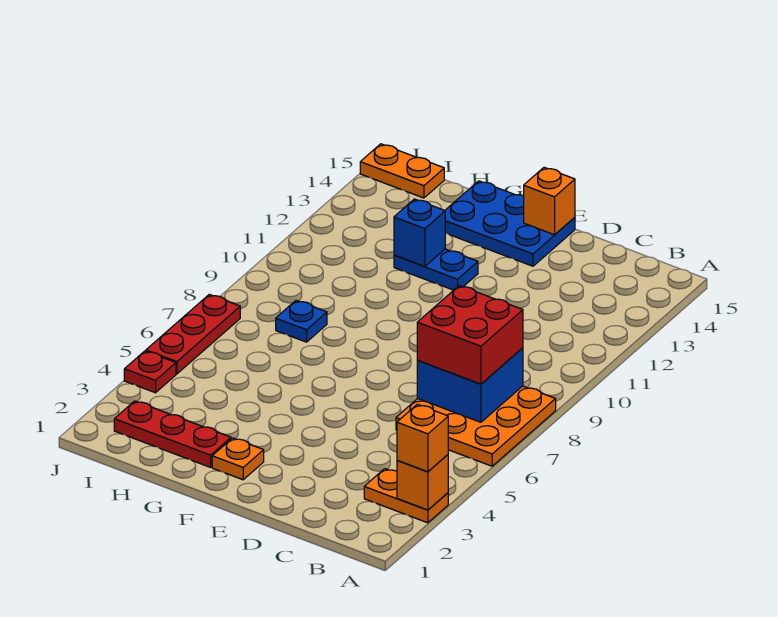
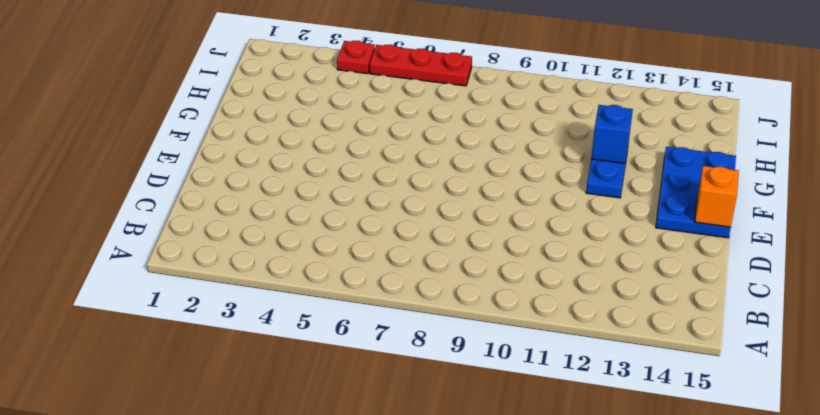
none -> orange 1x2 plate [364,469,448,523]
none -> orange 3x3 plate [396,386,556,466]
none -> orange 1x1 plate [212,438,264,480]

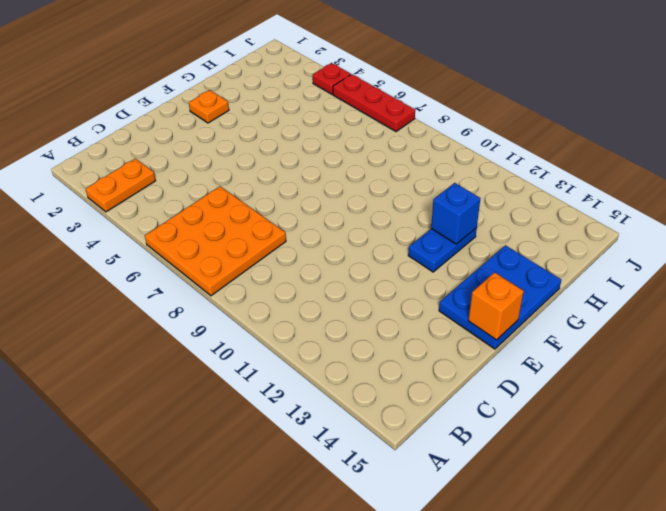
none -> red 1x3 plate [114,401,231,467]
none -> blue 1x1 plate [276,300,327,342]
none -> orange 1x2 plate [360,144,444,198]

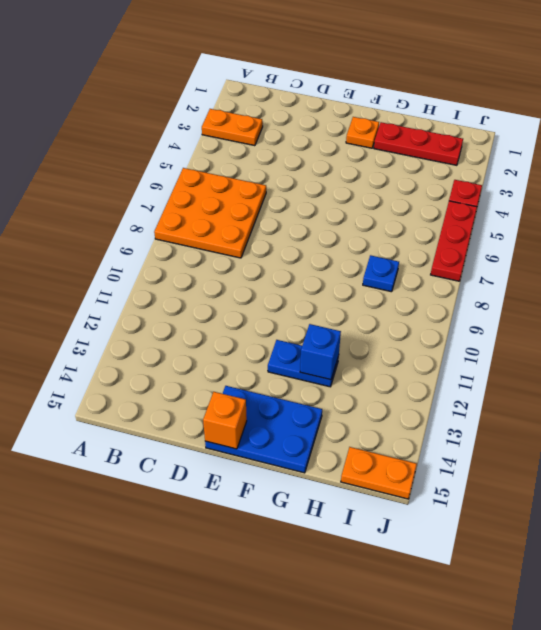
none -> orange 1x1 brick [397,455,448,510]
none -> blue 2x2 brick [417,348,523,422]
none -> orange 1x1 brick [397,404,448,472]

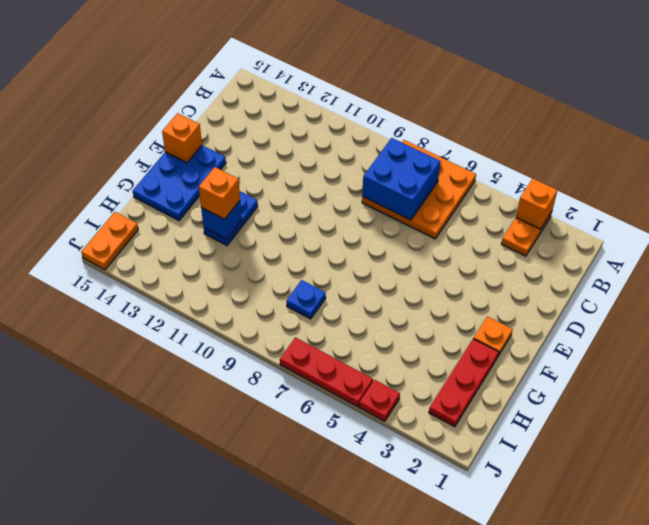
orange 1x1 brick [199,167,240,219] -> orange 1x1 brick moved to [397,404,448,472]
none -> red 2x2 brick [417,286,523,384]

